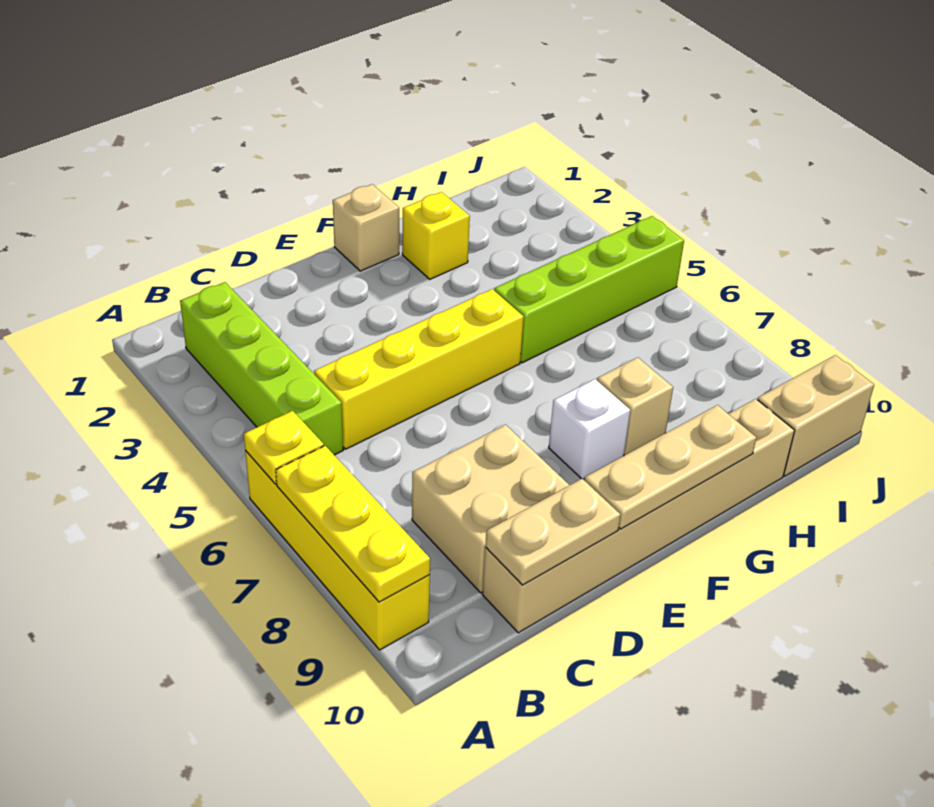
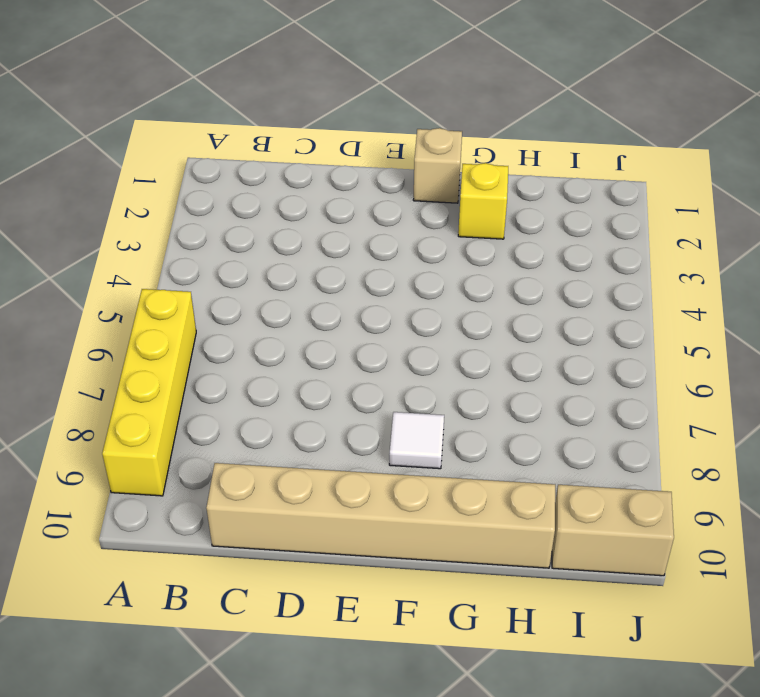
white 1x1 tile [389,412,444,469] -> white 1x1 brick [549,379,630,479]
none -> lime 1x4 brick [180,282,343,455]
none -> yellow 1x4 brick [314,289,524,449]
none -> tan 2x2 brick [412,425,569,593]

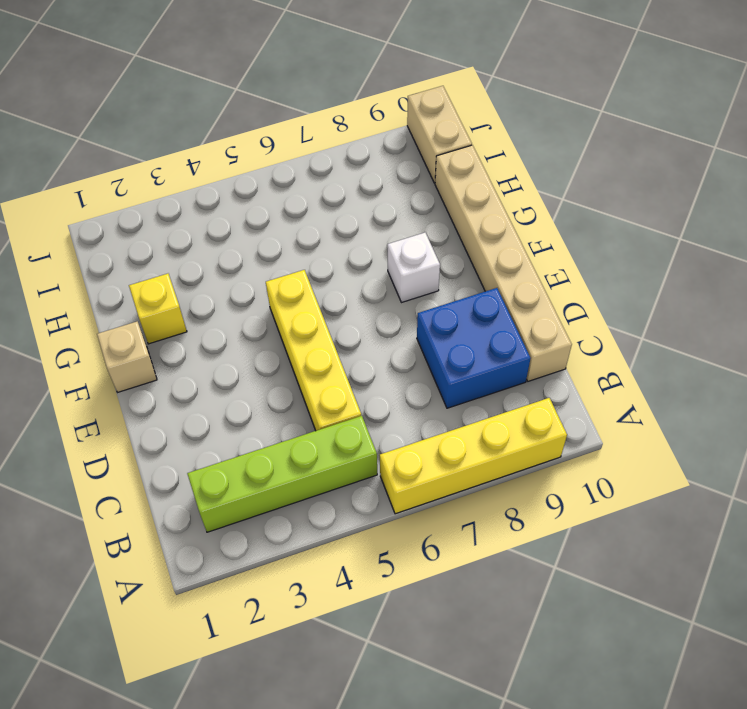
blue 2x2 brick [417,288,531,408] -> tan 2x2 brick [412,425,569,593]
none -> lime 1x4 brick [494,216,684,363]
none -> tan 1x1 brick [597,357,673,455]
none -> yellow 1x1 plate [244,411,324,484]

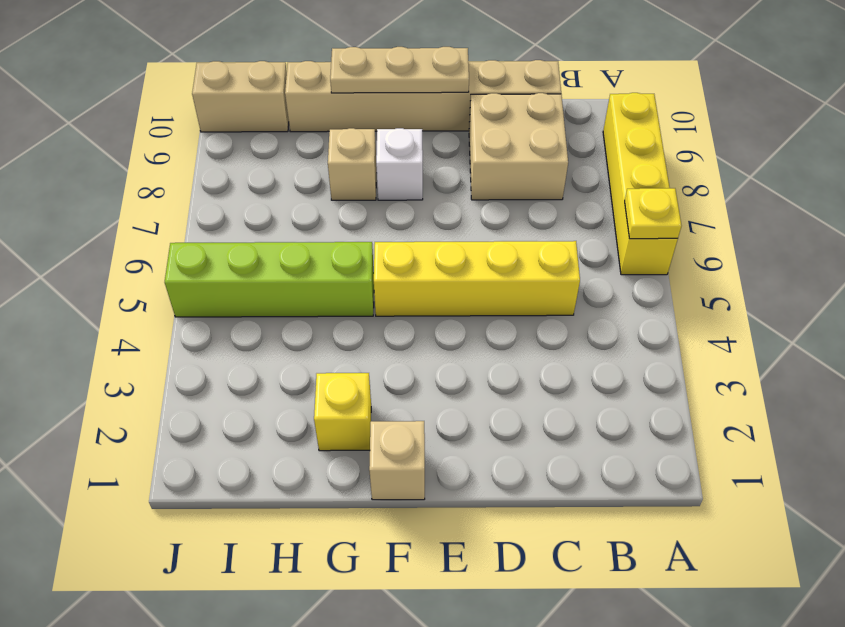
none -> lime 1x4 brick [180,282,343,455]
none -> yellow 1x3 plate [276,446,430,602]
none -> tan 1x2 plate [485,479,620,585]

